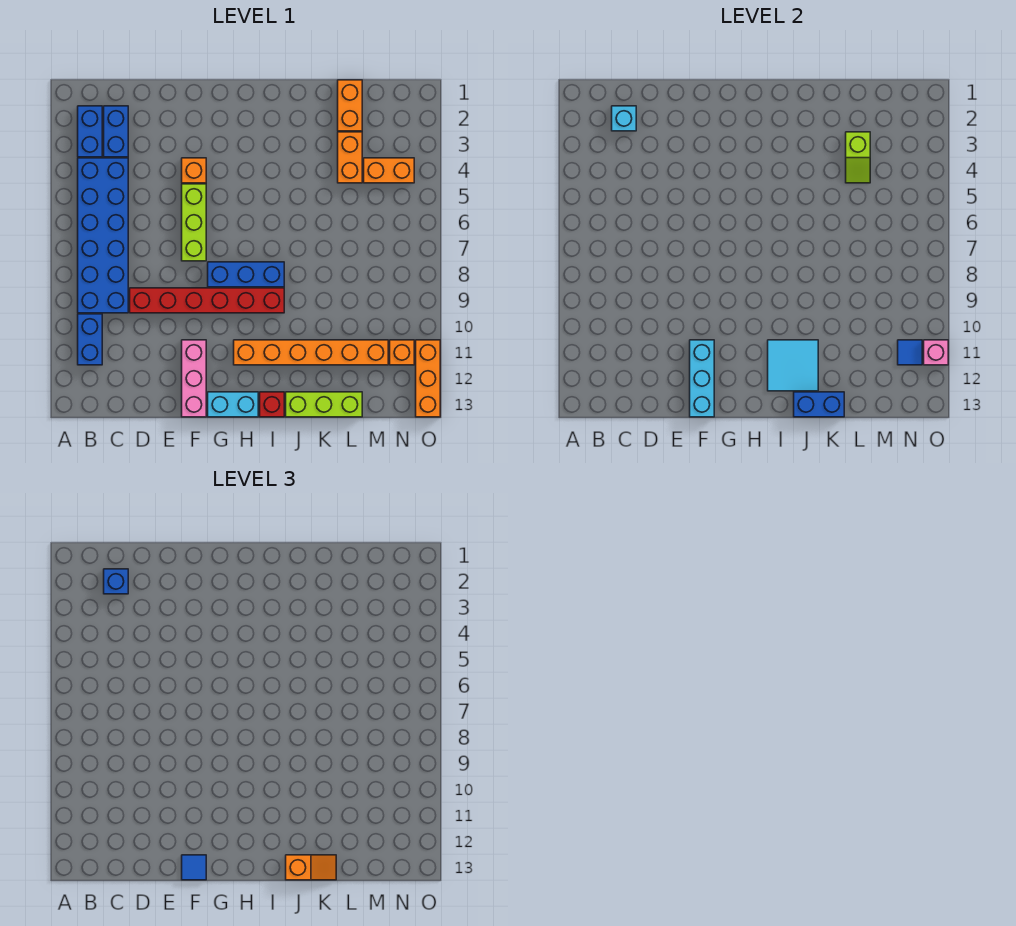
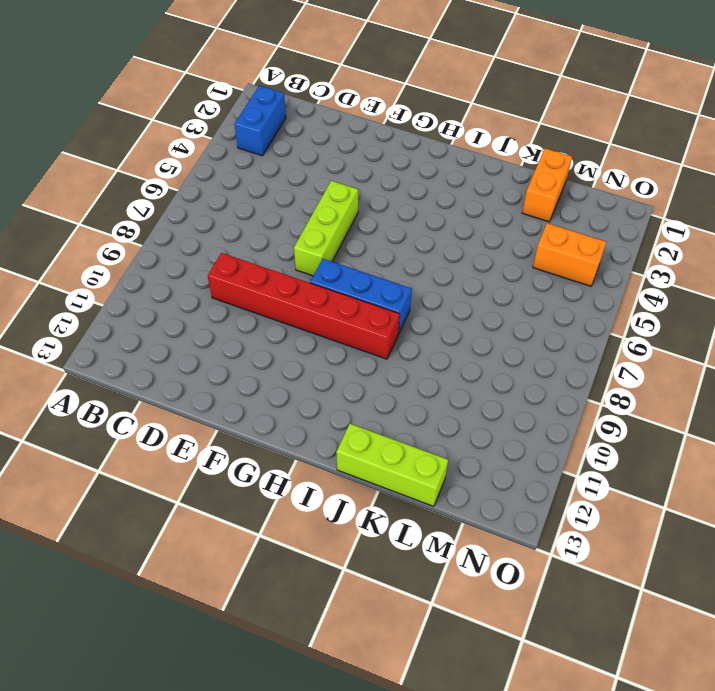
none -> blue 2x6 brick [78,158,128,313]
none -> blue 1x2 brick [78,314,102,365]
none -> blue 1x2 brick [104,106,128,157]

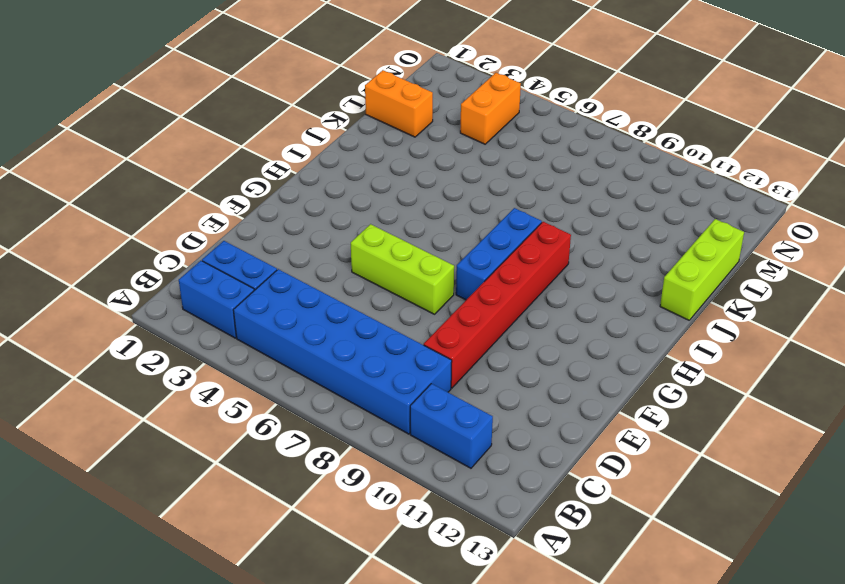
none -> orange 1x1 brick [182,158,206,183]
none -> pink 1x3 brick [182,340,206,417]
none -> cyan 1x2 brick [208,392,258,417]

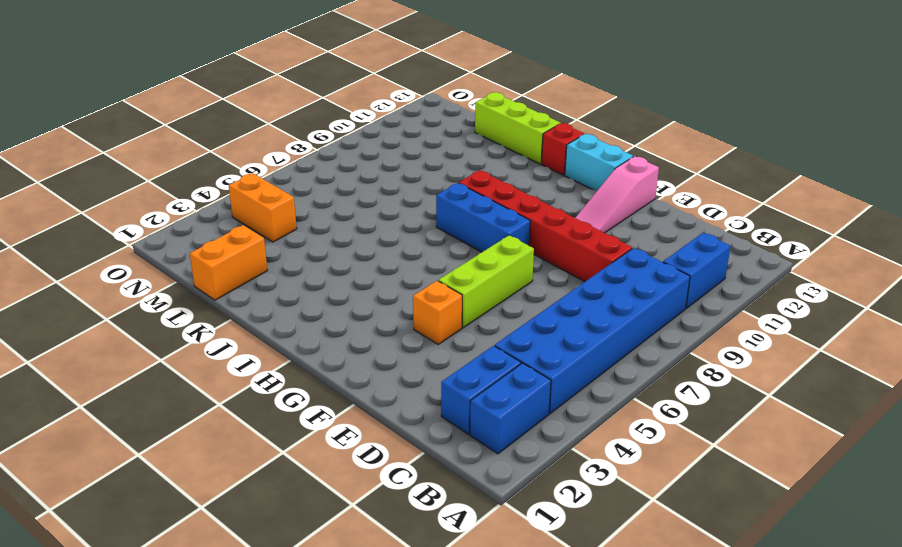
pink 1x3 slope [575,156,659,233] -> pink 1x3 brick [182,340,206,417]
none -> orange 1x6 brick [234,340,388,365]
none -> orange 1x2 brick [338,132,362,183]
none -> orange 1x1 brick [390,340,414,365]

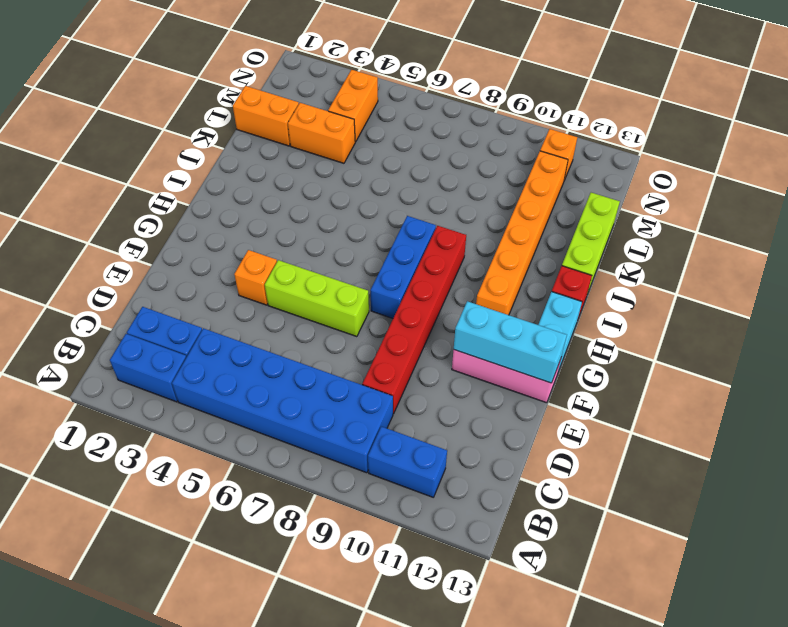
none -> orange 1x3 brick [416,340,440,417]
none -> cyan 1x1 brick [612,106,636,131]
none -> cyan 2x2 tile [768,340,818,391]

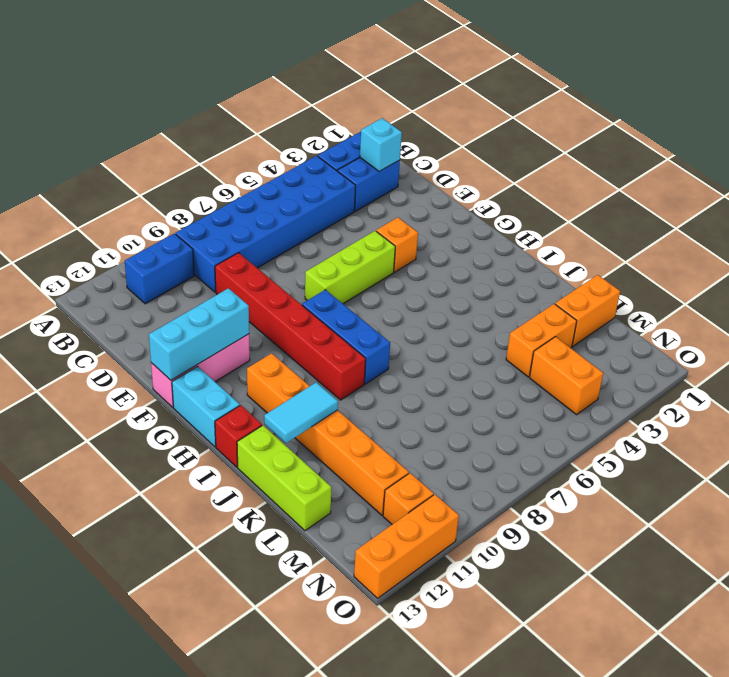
cyan 1x2 tile [264,382,338,443] -> cyan 2x2 tile [768,340,818,391]
none -> blue 1x2 brick [794,392,844,417]
none -> lime 1x2 slope [846,132,870,183]
none -> blue 1x1 tile [898,340,922,365]

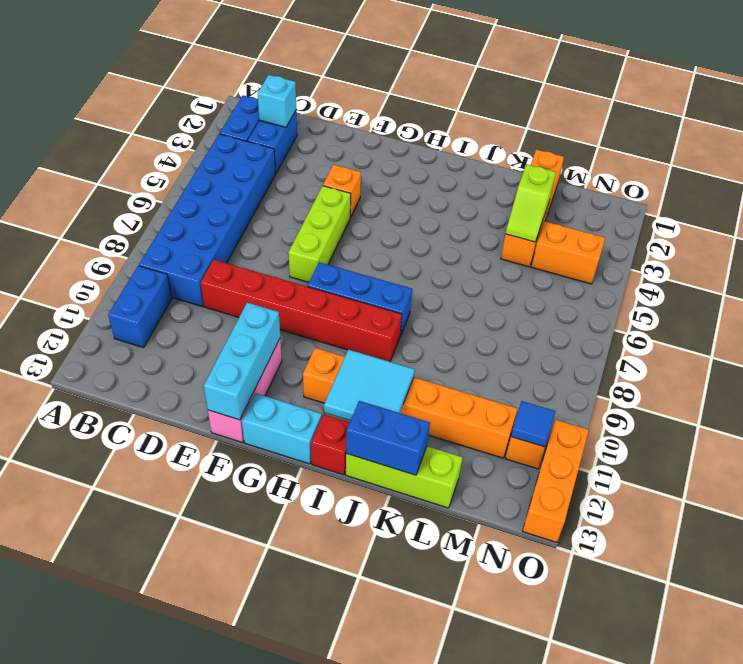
none -> pink 1x1 brick [924,340,948,365]
none -> blue 1x1 brick [104,569,128,594]
none -> blue 1x1 tile [182,855,206,880]

